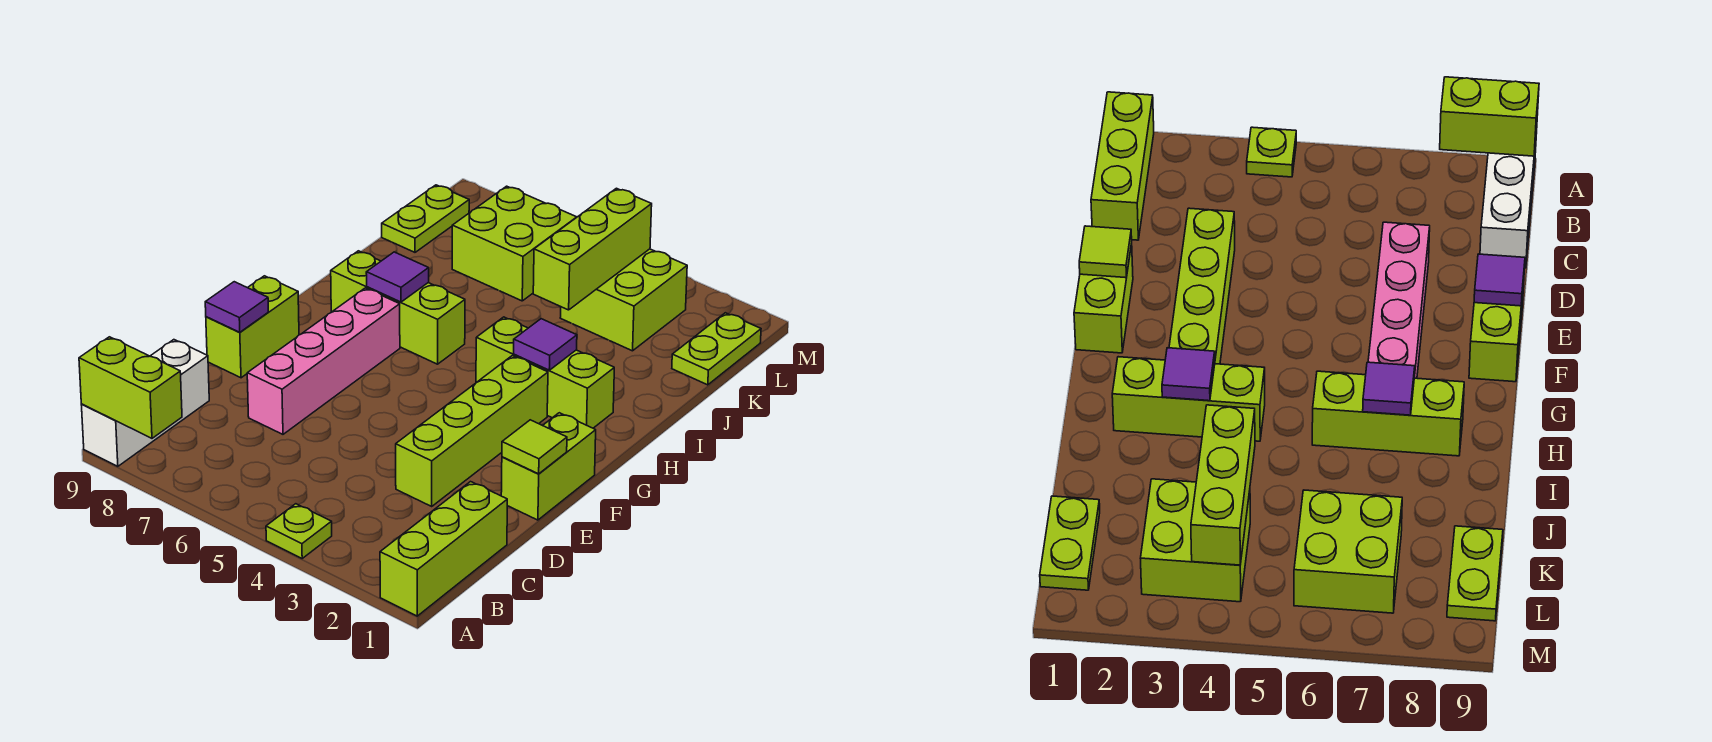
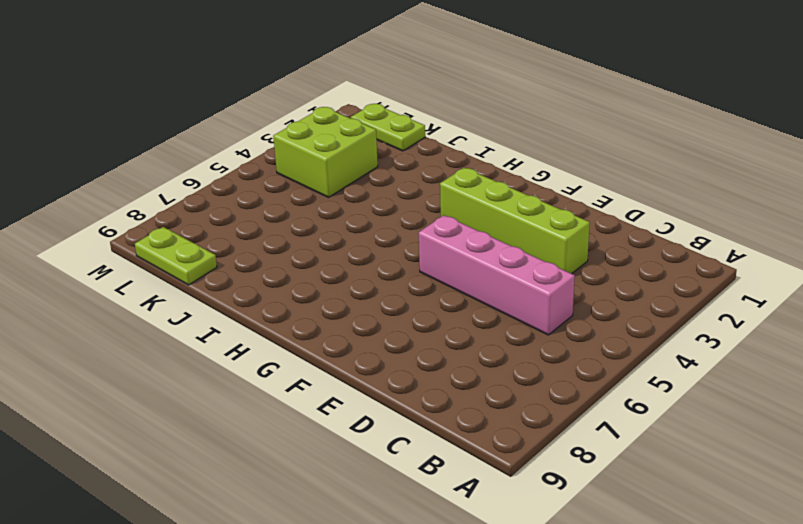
pink 1x4 brick [419,215,575,335] -> pink 1x4 brick moved to [247,288,400,434]
none -> lime 1x3 brick [380,482,507,616]
none -> lime 1x1 plate [266,504,332,558]
none -> white 1x3 brick [81,340,209,466]

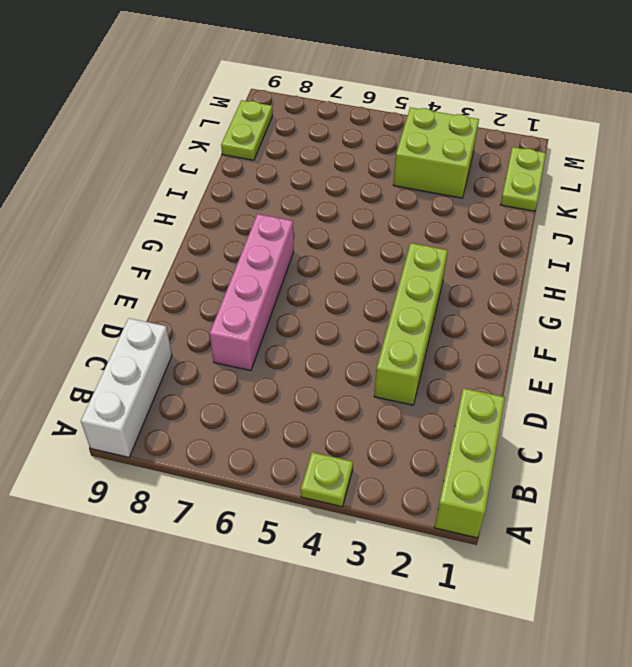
none -> lime 1x2 brick [501,413,596,520]
none -> lime 1x2 brick [206,276,299,378]
none -> lime 1x3 brick [476,317,614,428]

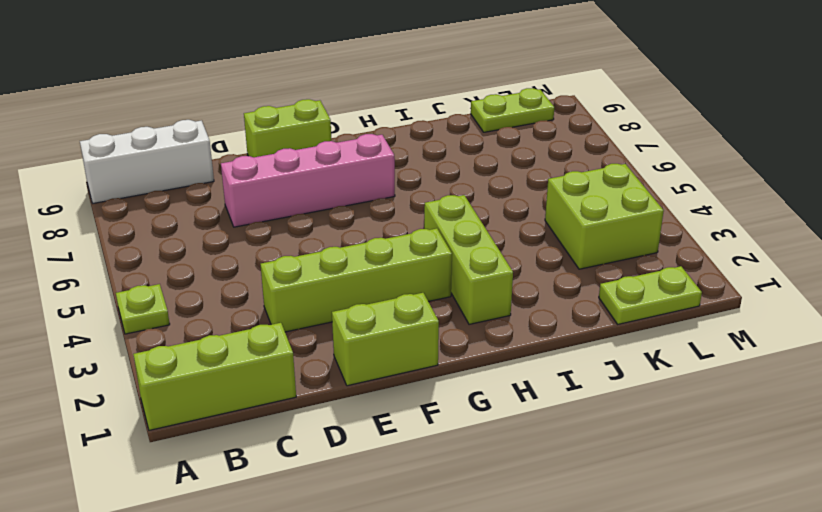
none -> lime 1x3 brick [331,251,465,364]
none -> lime 2x2 brick [452,186,577,301]
none -> lime 1x2 brick [79,337,182,438]

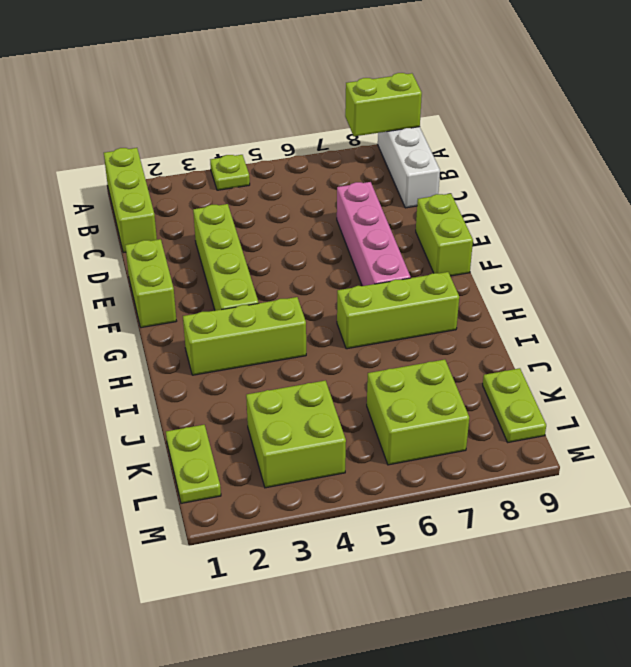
none -> lime 1x1 tile [502,420,567,474]
none -> purple 1x1 tile [205,282,268,332]
none -> purple 1x1 tile [514,319,577,370]

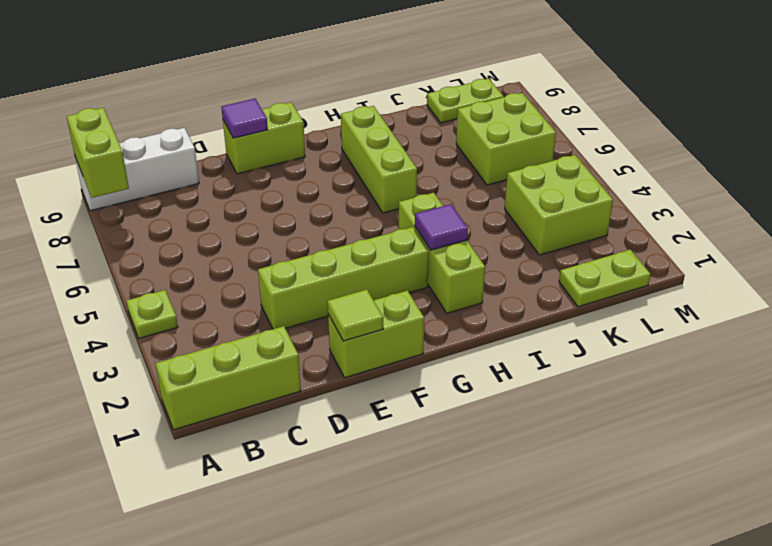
none -> pink 1x4 brick [247,288,400,434]
none -> purple 1x1 tile [366,252,429,302]
none -> lime 1x3 brick [533,188,652,310]

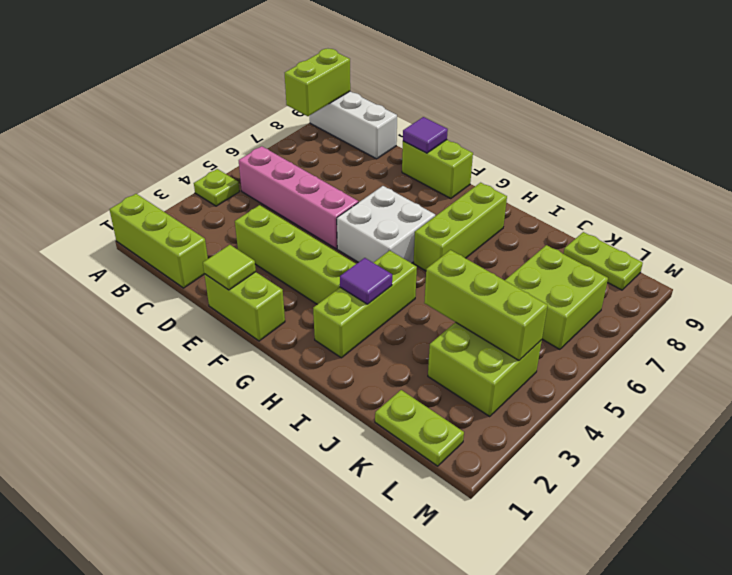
pink 1x4 brick [239,146,358,249] -> pink 1x4 brick moved to [247,288,400,434]
white 2x2 brick [337,186,435,263] -> none
none -> purple 1x1 tile [366,252,429,302]

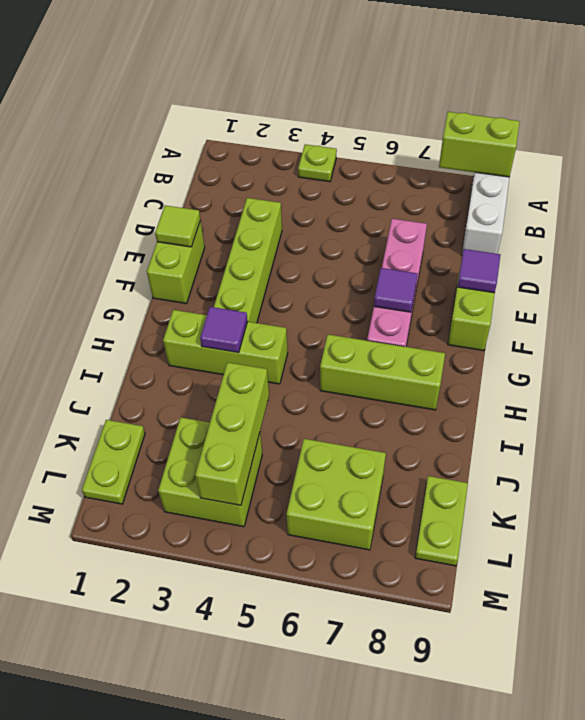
purple 1x1 tile [374,268,417,312] -> purple 1x1 tile moved to [366,252,429,302]
none -> lime 1x3 brick [380,482,507,616]

